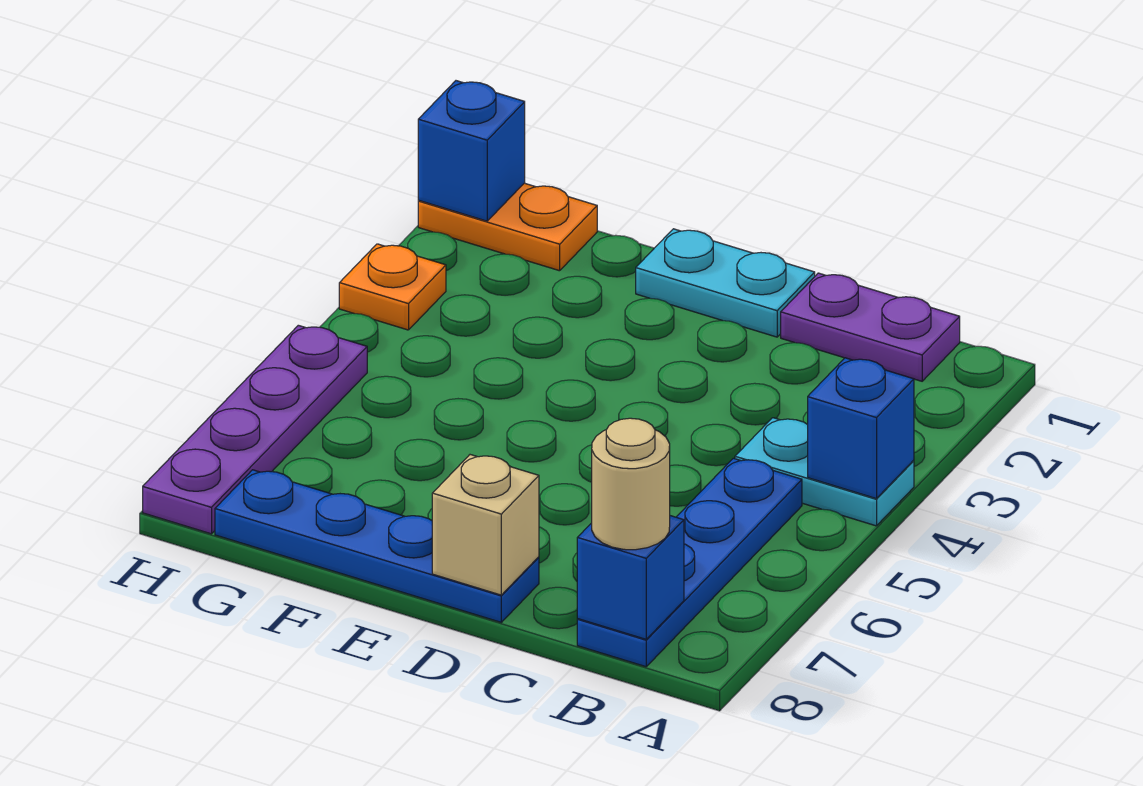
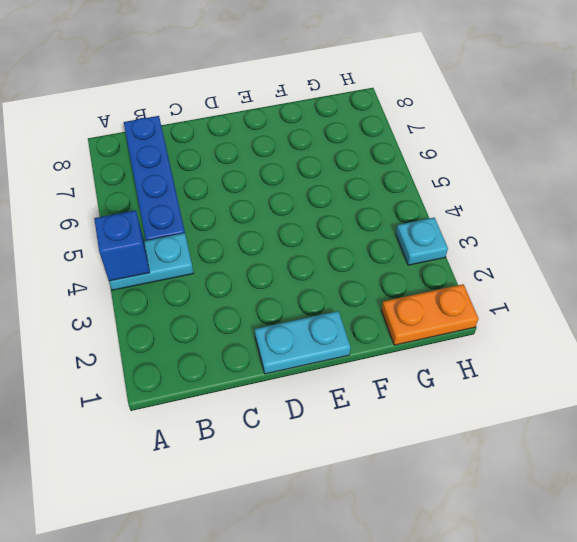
cyan 1x1 plate [396,217,448,265] -> orange 1x1 plate [339,244,446,330]
none -> purple 1x2 plate [781,273,960,381]
none -> blue 1x4 plate [215,470,539,622]
none -> purple 1x4 plate [143,325,367,534]

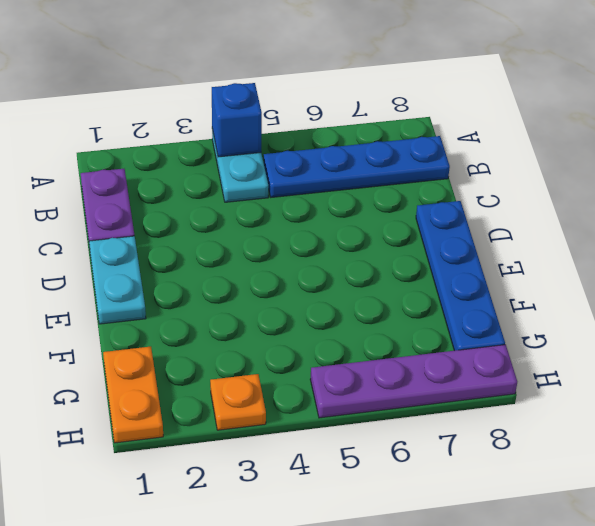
none -> blue 1x1 brick [577,516,684,639]
none -> tan 1x1 brick [432,455,539,595]
none -> blue 1x1 brick [418,81,525,221]

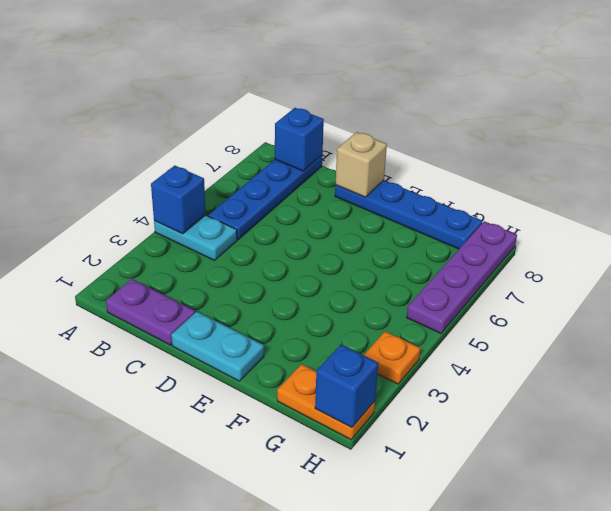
none -> tan 1x1 round brick [592,418,670,550]

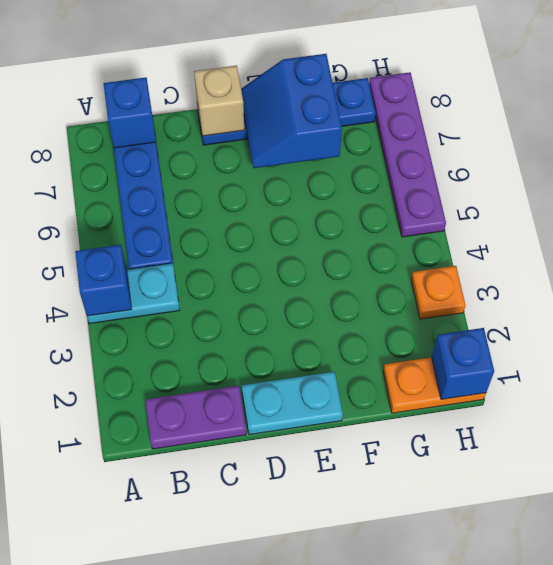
blue 2x2 slope [241,54,342,168] -> none
none -> tan 1x1 round brick [592,418,670,550]

